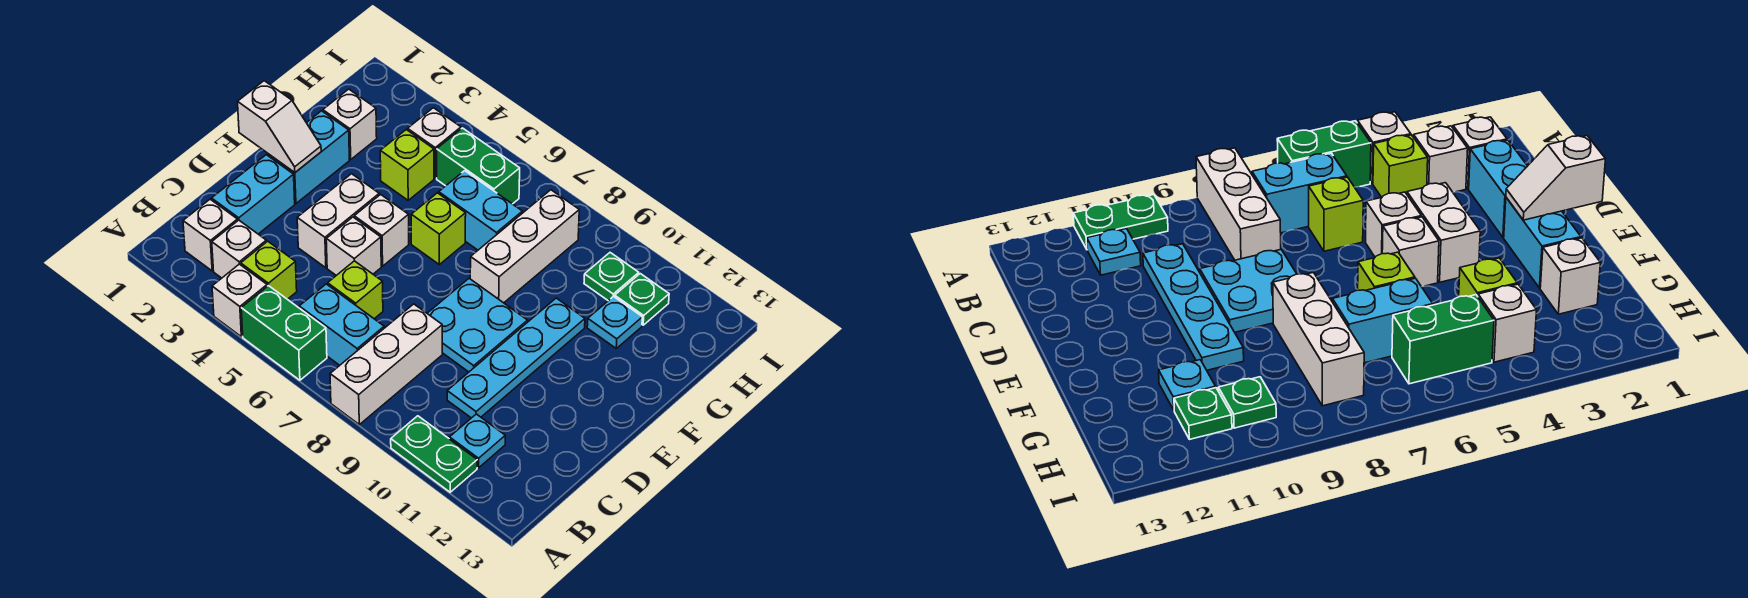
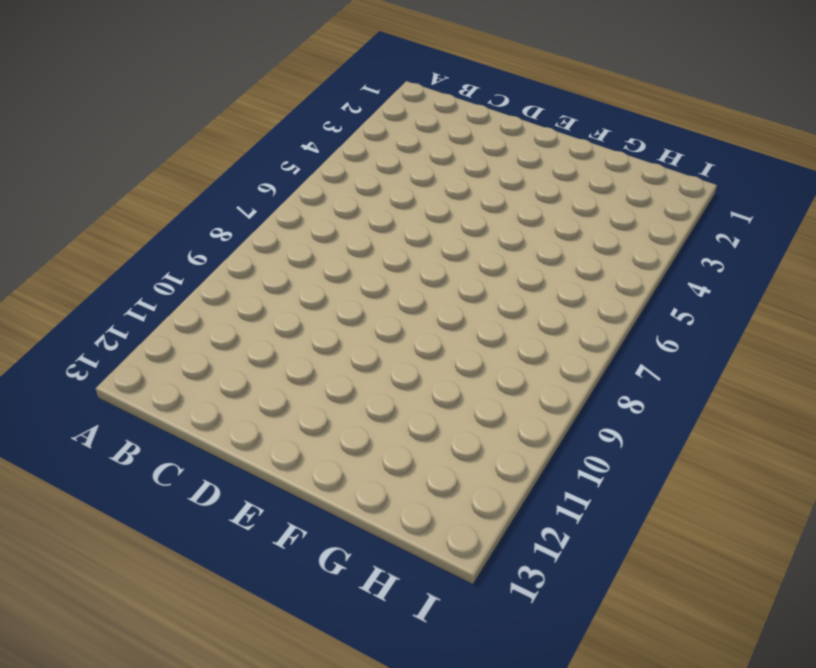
none -> white 1x1 brick [212,264,267,337]
none -> green 1x2 brick [241,286,327,380]
none -> white 1x3 brick [330,304,442,424]

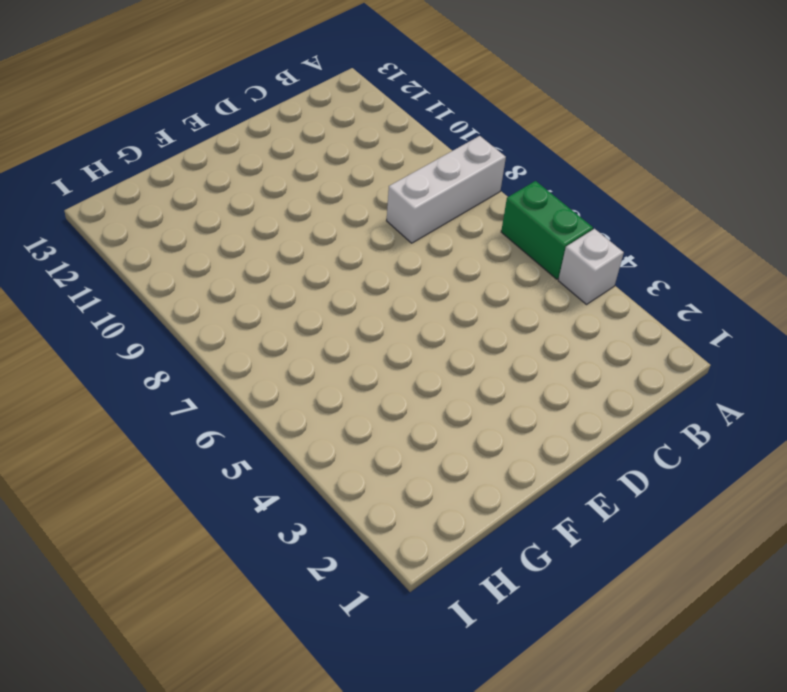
none -> green 1x2 plate [391,416,477,492]
none -> white 1x1 brick [183,199,238,271]
none -> white 1x1 brick [212,220,266,278]

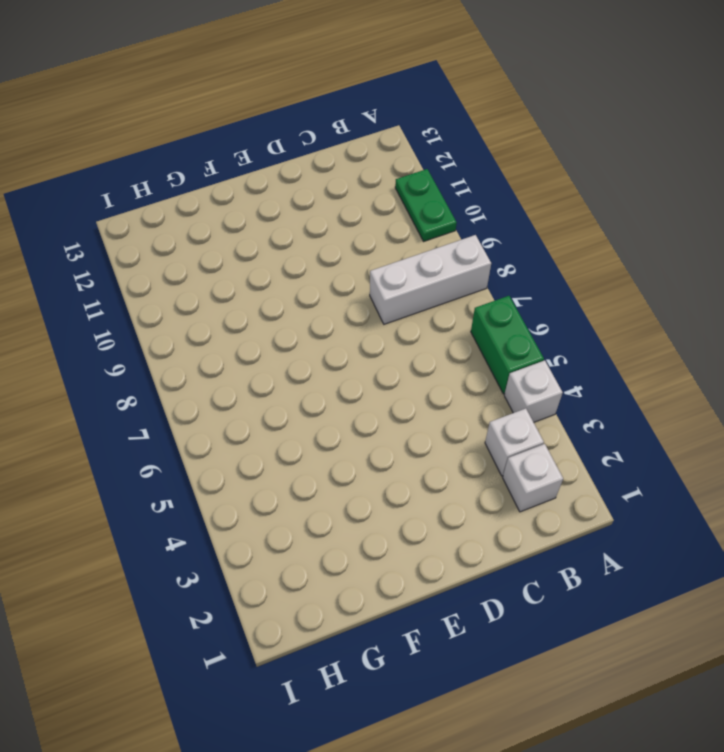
none -> lime 1x1 brick [241,241,297,299]
none -> cyan 1x2 brick [299,284,384,365]
none -> cyan 1x1 plate [449,414,505,468]

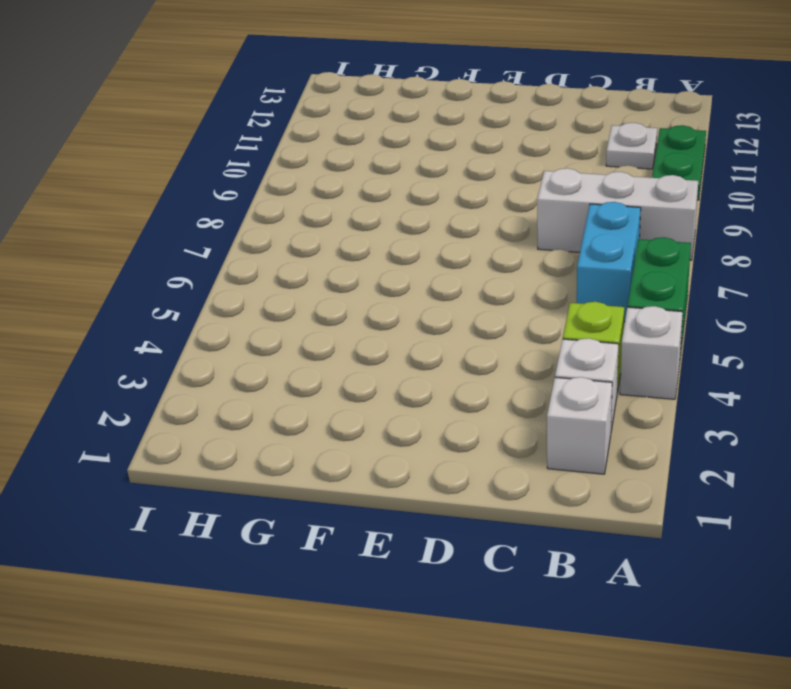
white 1x1 plate [606,123,657,169] -> cyan 1x1 plate [449,414,505,468]
none -> cyan 1x2 brick [212,155,295,234]
none -> lime 1x1 brick [328,261,383,319]
none -> cyan 1x4 plate [447,298,585,418]

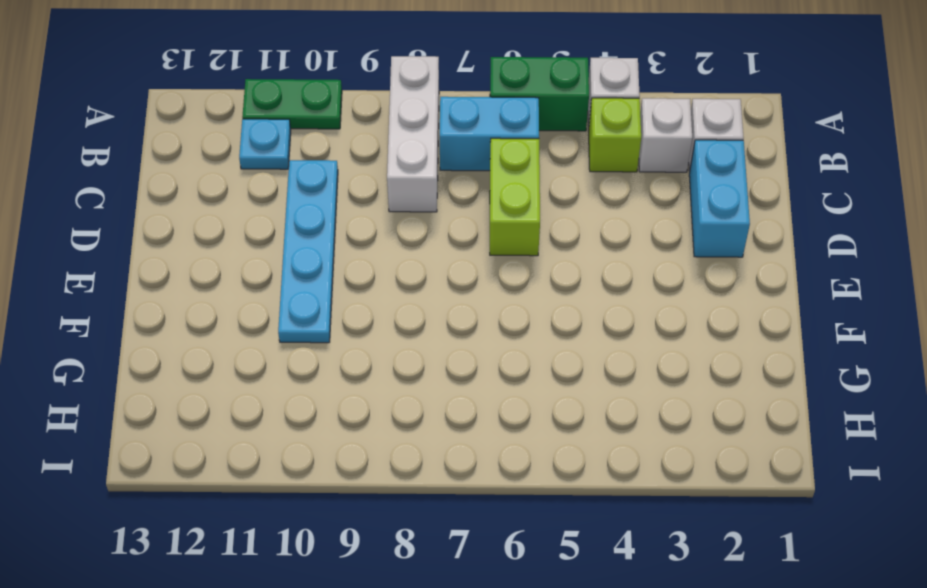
lime 1x2 brick [490,138,540,256] -> lime 1x1 brick [328,261,383,319]
none -> white 1x2 brick [297,174,379,268]
none -> white 1x1 brick [326,217,381,275]
none -> cyan 2x2 plate [427,278,528,372]

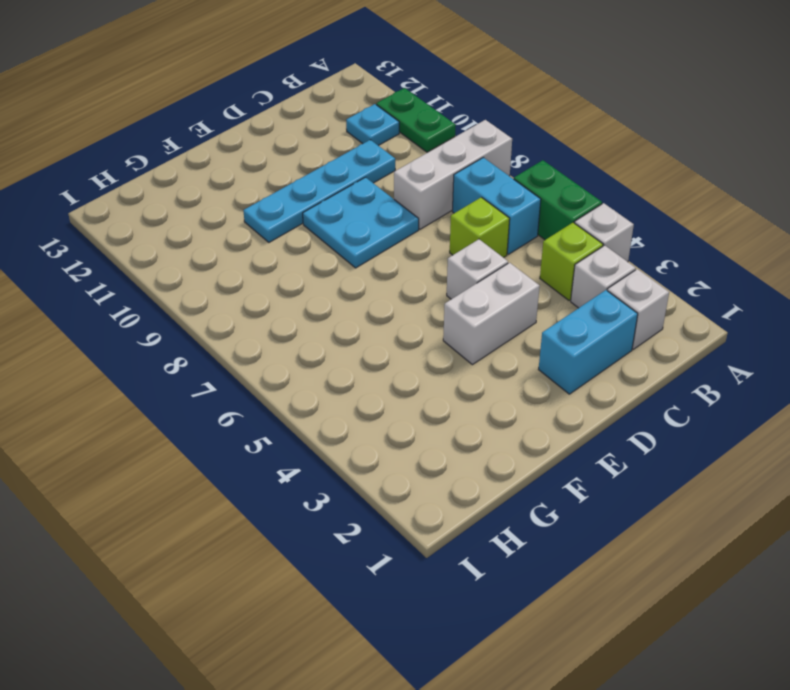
none -> cyan 1x2 brick [268,111,349,203]
none -> white 1x1 brick [354,194,409,266]
none -> lime 1x1 brick [411,193,466,264]

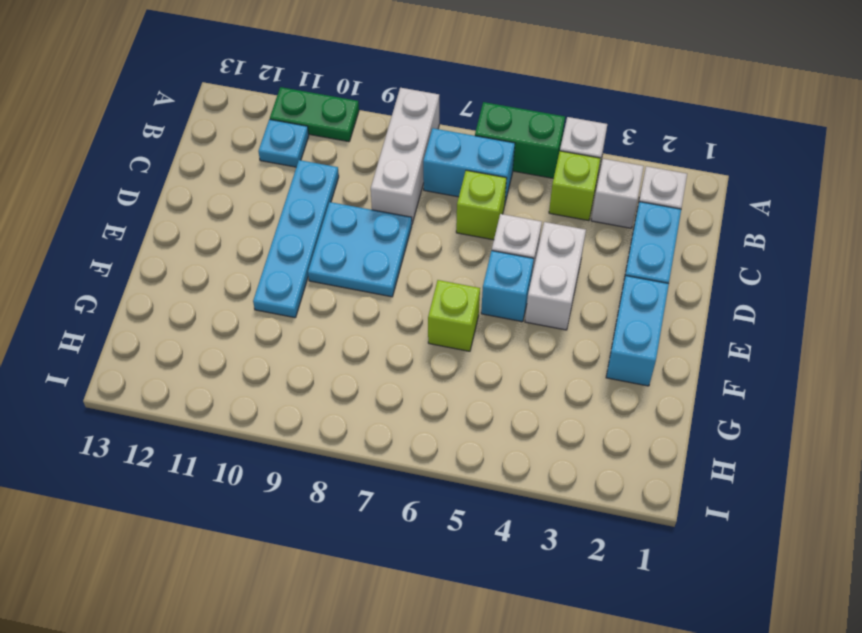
cyan 1x1 brick [481,251,534,322] -> white 1x1 brick [354,194,409,266]
none -> white 1x3 brick [470,190,579,303]
none -> white 1x1 brick [323,89,377,159]
none -> lime 1x1 brick [380,130,434,200]

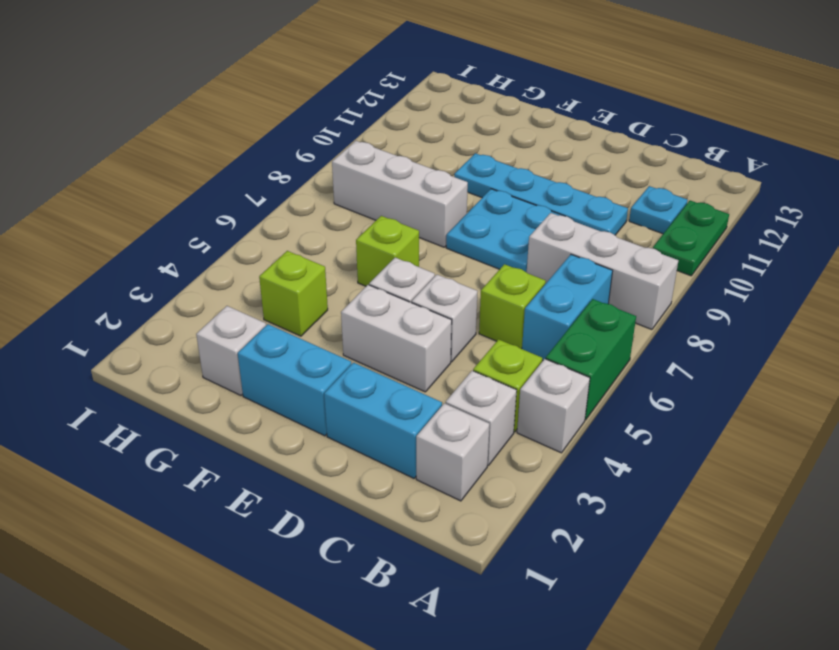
none -> cyan 1x2 brick [439,171,522,250]
none -> cyan 1x1 plate [587,296,642,348]
none -> white 1x1 brick [408,108,461,178]

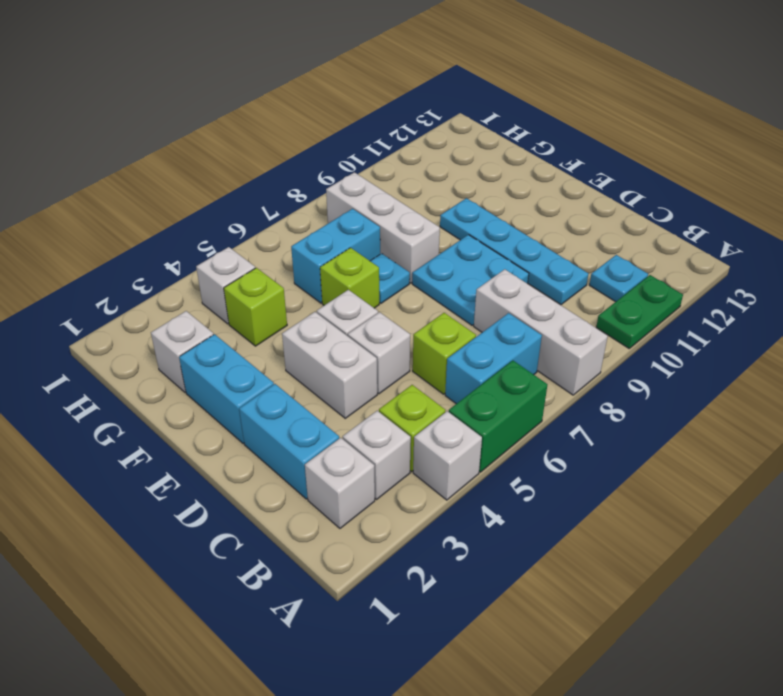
cyan 1x1 plate [371,253,410,303] -> cyan 1x1 plate moved to [587,296,642,348]
none -> green 1x2 brick [437,128,520,204]
none -> green 1x1 plate [584,253,639,301]
none -> green 1x1 plate [615,274,669,325]

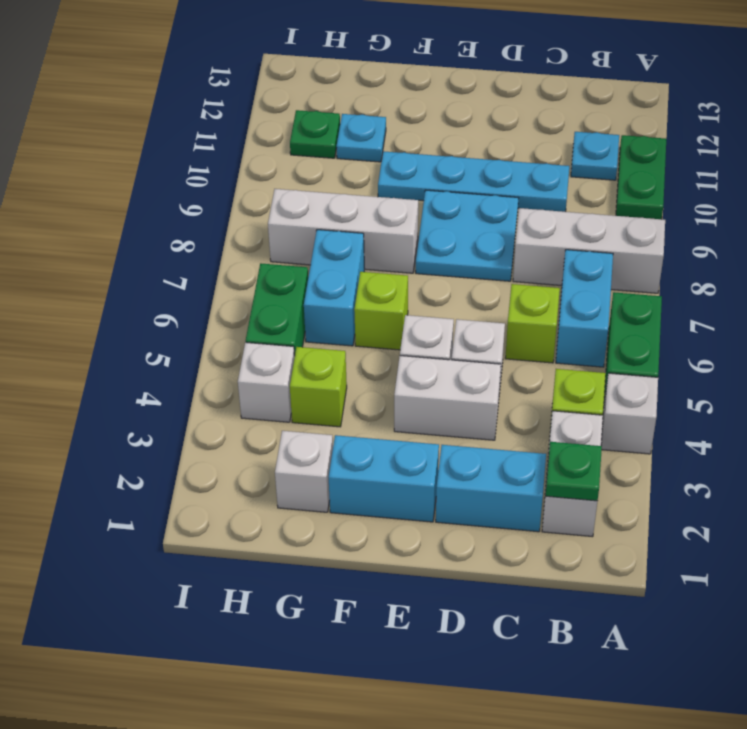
green 1x1 plate [545,442,602,501] -> green 1x1 plate moved to [584,253,639,301]
none -> white 1x2 slope [238,81,321,173]

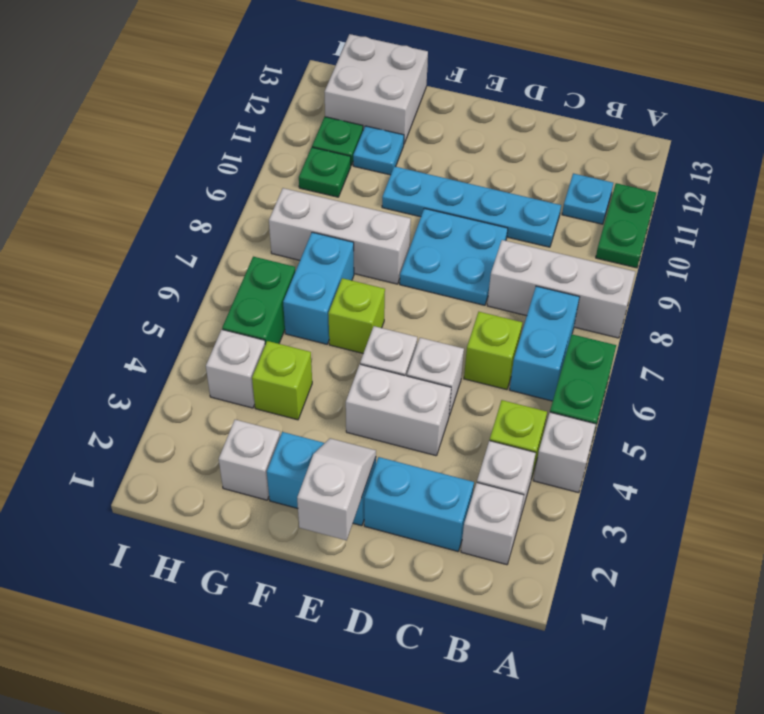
white 2x2 brick [325,34,428,143] -> none

